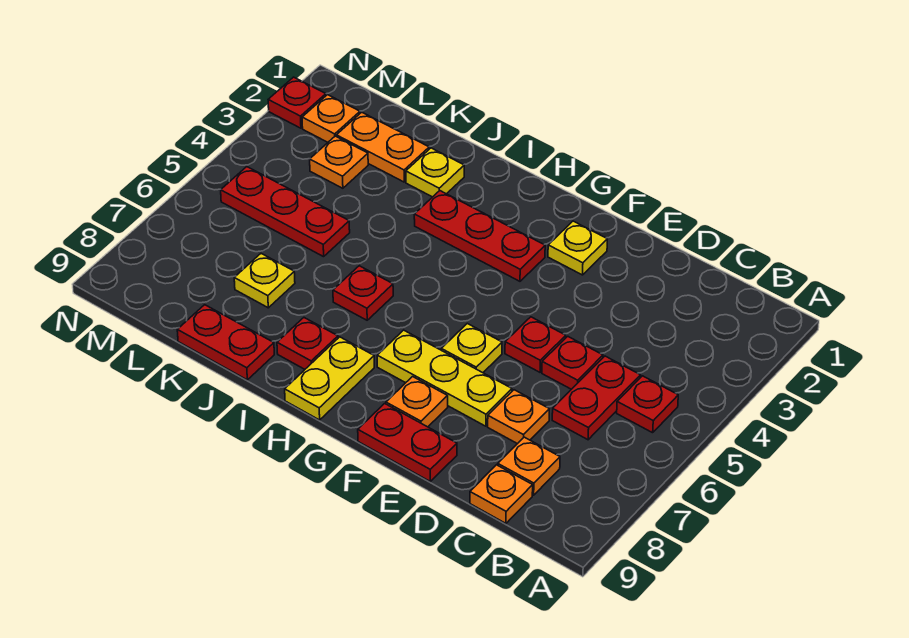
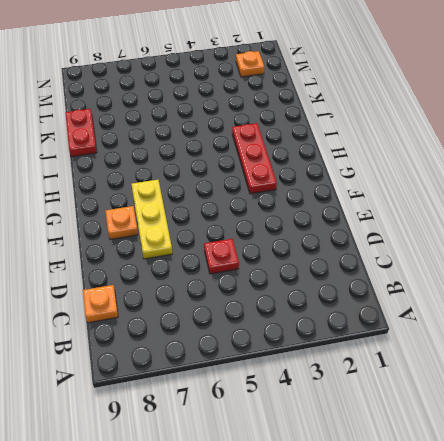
none -> red 1x1 plate [617,376,678,433]
none -> red 1x2 plate [552,356,641,440]
none -> orange 1x1 plate [498,437,560,495]

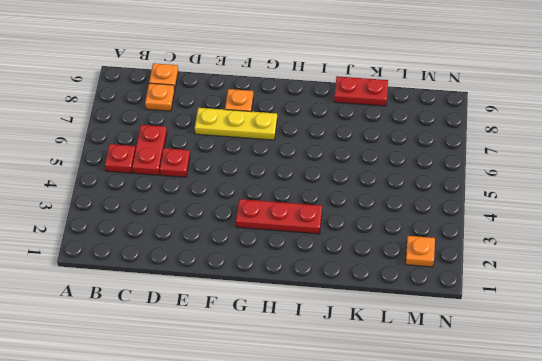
none -> orange 1x1 plate [488,390,549,444]
none -> red 1x1 plate [505,317,566,372]
none -> red 1x2 plate [358,403,457,481]

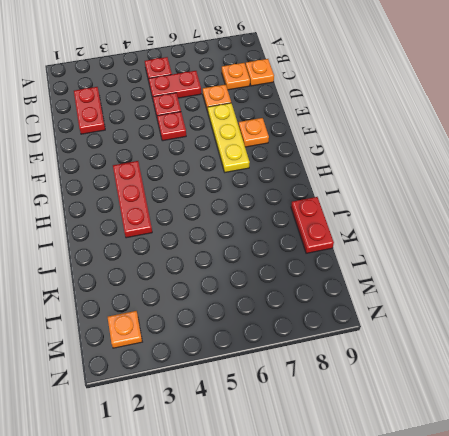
red 1x2 plate [74,87,105,134] -> red 1x2 plate moved to [358,403,457,481]
none -> yellow 1x1 plate [548,221,607,275]
none -> yellow 1x1 plate [441,323,502,373]
none -> yellow 1x2 plate [285,337,374,420]

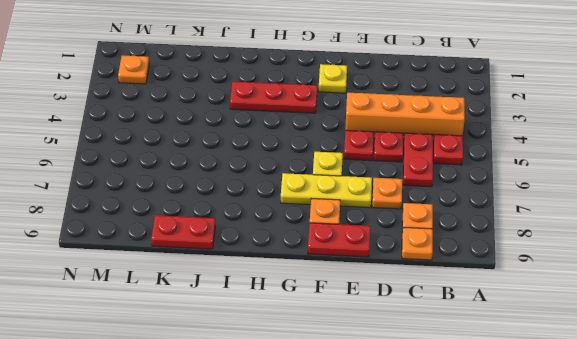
orange 1x4 brick [345,93,465,141] -> none
none -> yellow 1x2 plate [285,337,374,420]
none -> red 1x1 plate [333,266,393,320]
none -> red 1x1 plate [277,318,338,369]

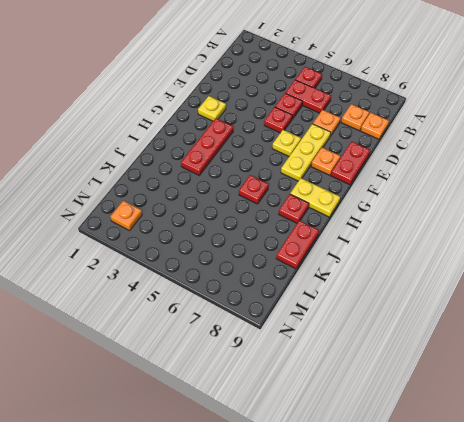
none -> yellow 1x1 plate [406,148,464,197]
none -> orange 1x2 plate [336,112,429,182]
none -> red 1x3 plate [221,167,350,257]

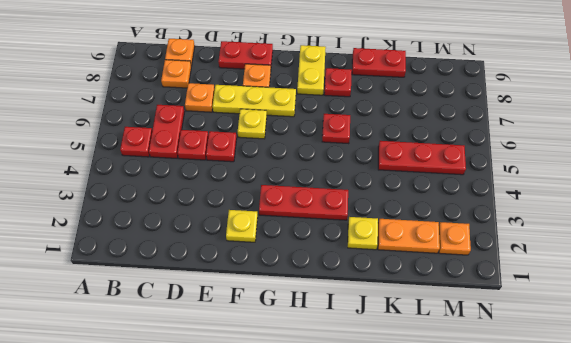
none -> yellow 1x1 plate [234,254,295,308]
none -> orange 1x1 plate [310,136,368,188]
none -> red 1x1 plate [268,77,326,128]

